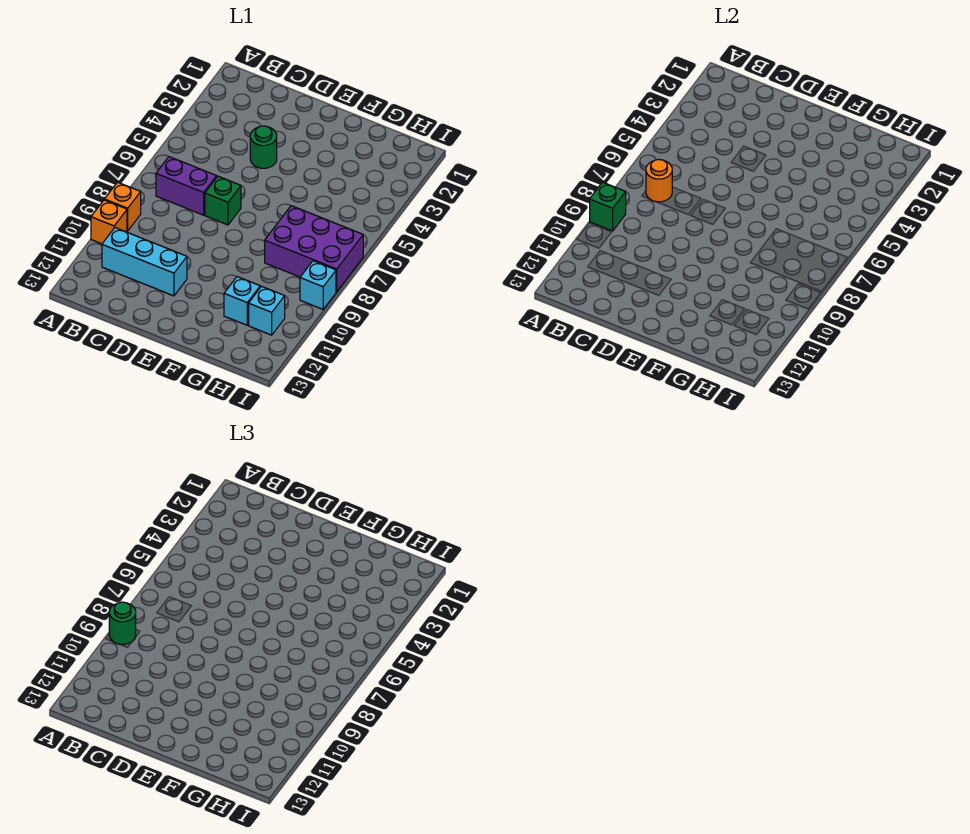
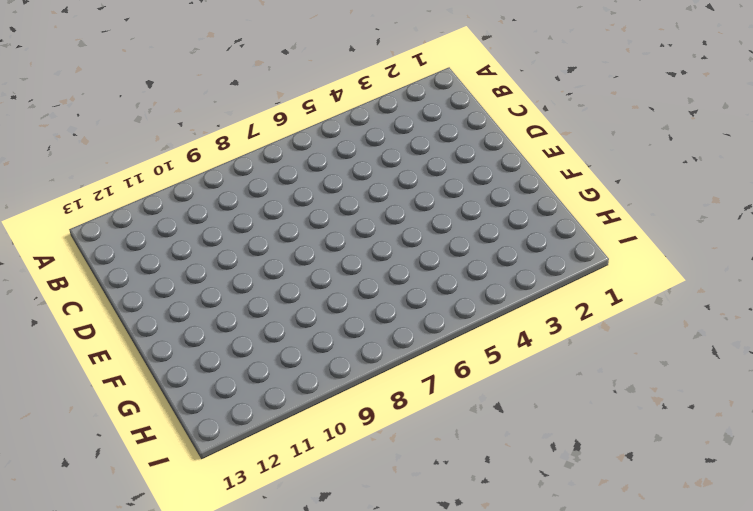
none -> orange 1x1 brick [105,182,141,231]
none -> orange 1x1 brick [91,200,127,244]
none -> purple 1x2 brick [156,157,217,215]

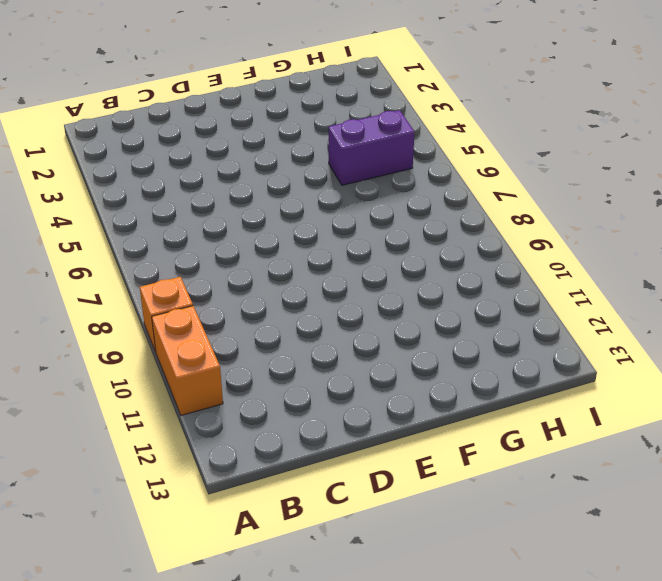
orange 1x2 brick [152,306,223,415] -> orange 1x1 brick [91,200,127,244]
purple 1x2 brick [329,110,414,185] -> purple 1x2 brick moved to [156,157,217,215]
none -> cyan 1x3 brick [102,228,187,296]
none -> green 1x1 round brick [250,126,277,168]
none -> green 1x1 brick [205,176,241,225]

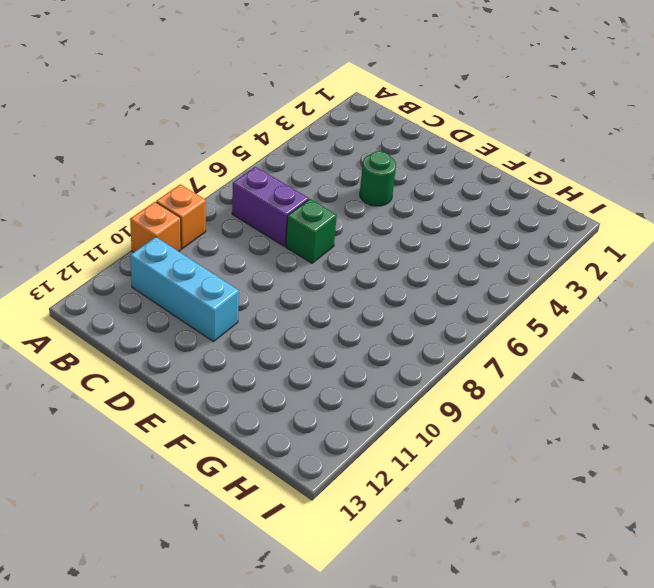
none -> purple 2x3 brick [265,206,363,292]
none -> cyan 1x1 brick [224,277,260,325]
none -> cyan 1x1 brick [249,286,285,335]

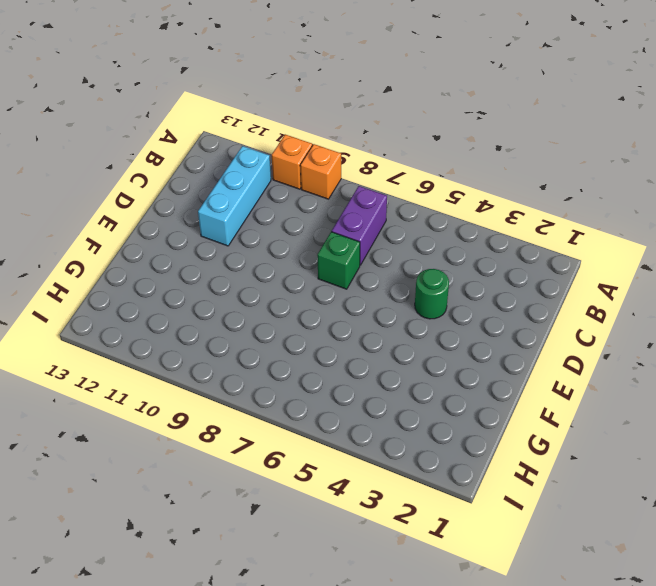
none -> purple 2x3 brick [265,206,363,292]
none -> cyan 1x1 brick [224,277,260,325]
none -> cyan 1x1 brick [249,286,285,335]

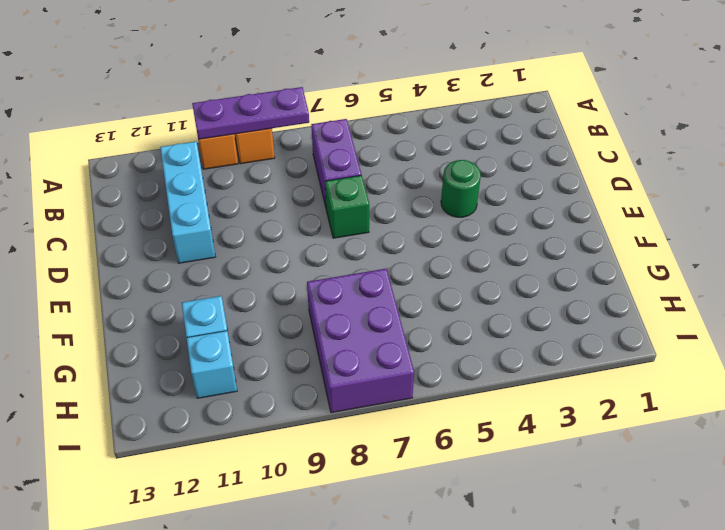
purple 1x3 plate [192,87,309,140] -> green 1x1 brick [590,182,626,231]
none -> cyan 1x1 brick [300,261,336,309]
none -> orange 1x1 round brick [646,160,672,202]
none -> green 1x1 round brick [109,602,136,644]

